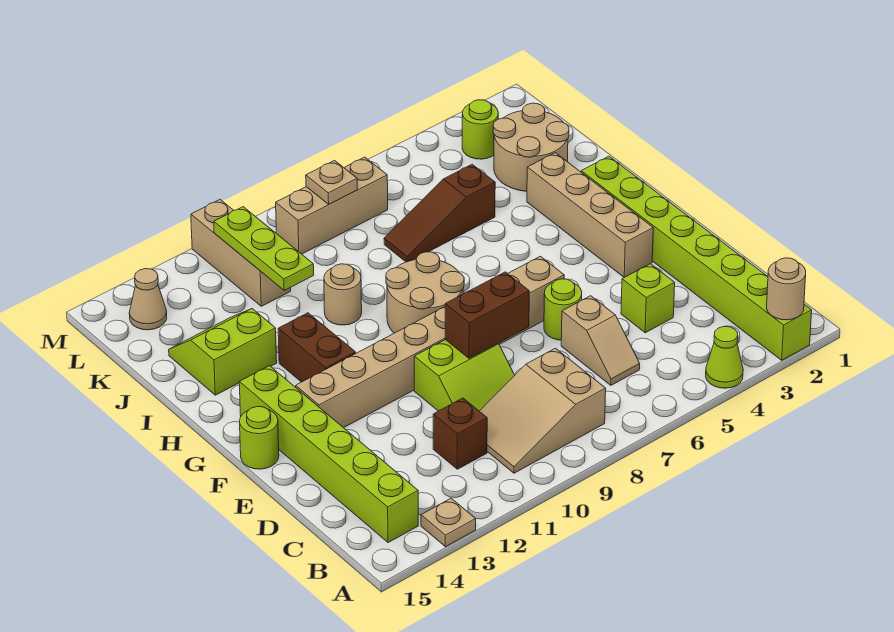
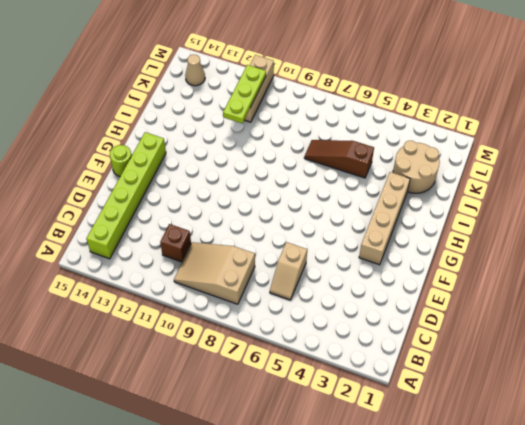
none -> lime 1x8 brick [581,156,812,360]
none -> lime 1x1 cone [706,326,743,388]
none -> tan 1x1 plate [421,498,476,547]

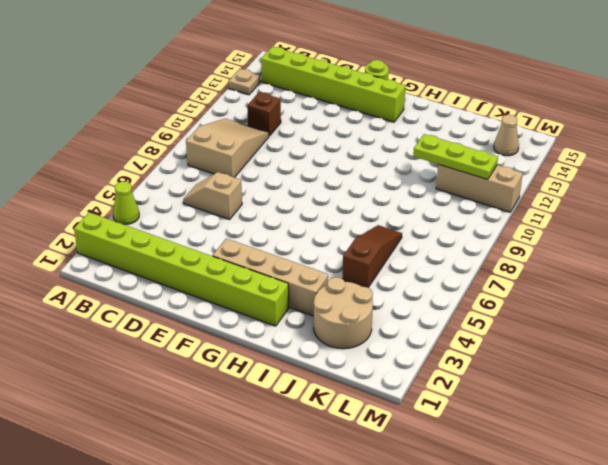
none -> lime 1x1 brick [621,264,675,333]
none -> lime 2x2 slope [414,340,515,411]
none -> lime 1x1 round brick [544,279,582,340]

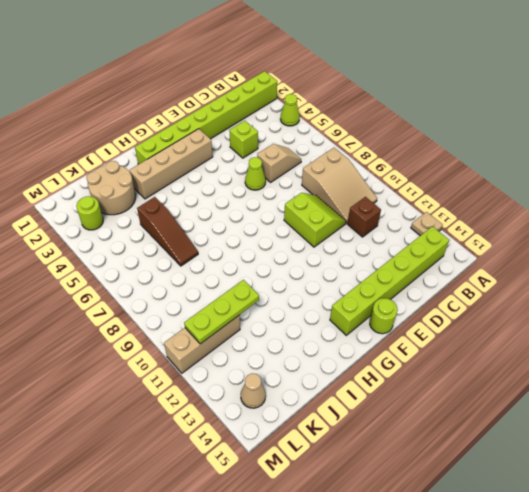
lime 1x1 cone [245,157,266,190] -> lime 1x1 round brick [544,279,582,340]
none -> tan 1x8 brick [296,256,564,428]
none -> tan 2x2 round brick [386,252,464,333]
none -> brown 1x2 brick [278,313,356,382]

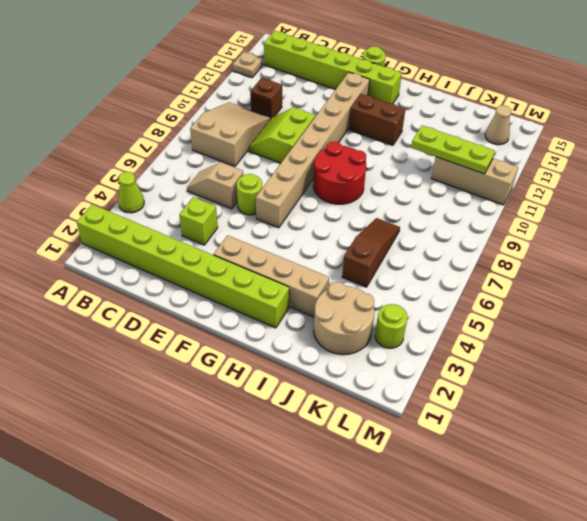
red 2x2 round brick [313,142,366,204] -> tan 2x2 round brick [386,252,464,333]
none -> tan 1x1 round brick [324,264,362,325]
none -> lime 2x2 slope [169,309,277,395]
none -> tan 1x3 brick [276,157,388,254]

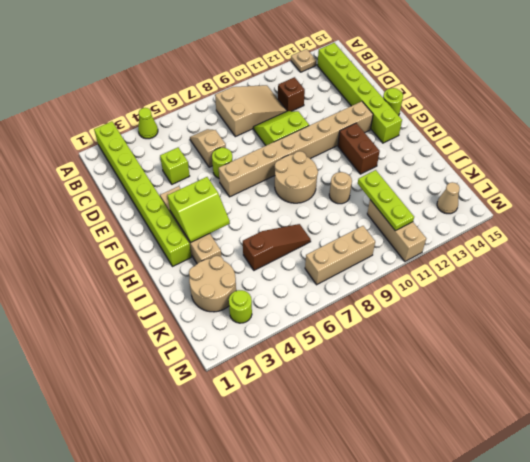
lime 2x2 slope [167,177,230,243] -> lime 2x2 slope moved to [169,309,277,395]
none -> tan 1x1 round brick [767,258,806,320]
none -> brown 1x2 brick [445,272,529,358]
none -> tan 1x1 plate [306,161,357,204]

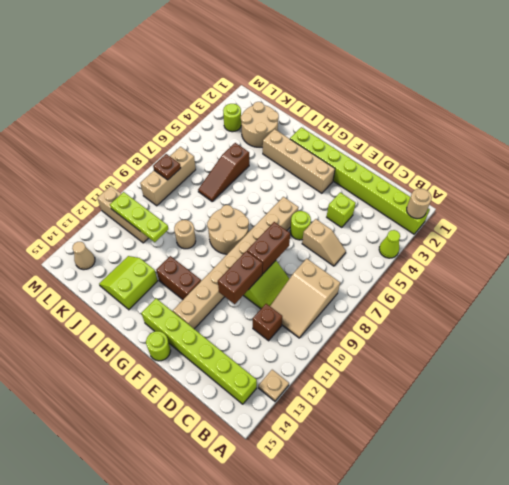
brown 1x2 brick [218,251,263,304] -> none
brown 1x1 plate [153,154,181,180] -> tan 1x1 plate [306,161,357,204]

